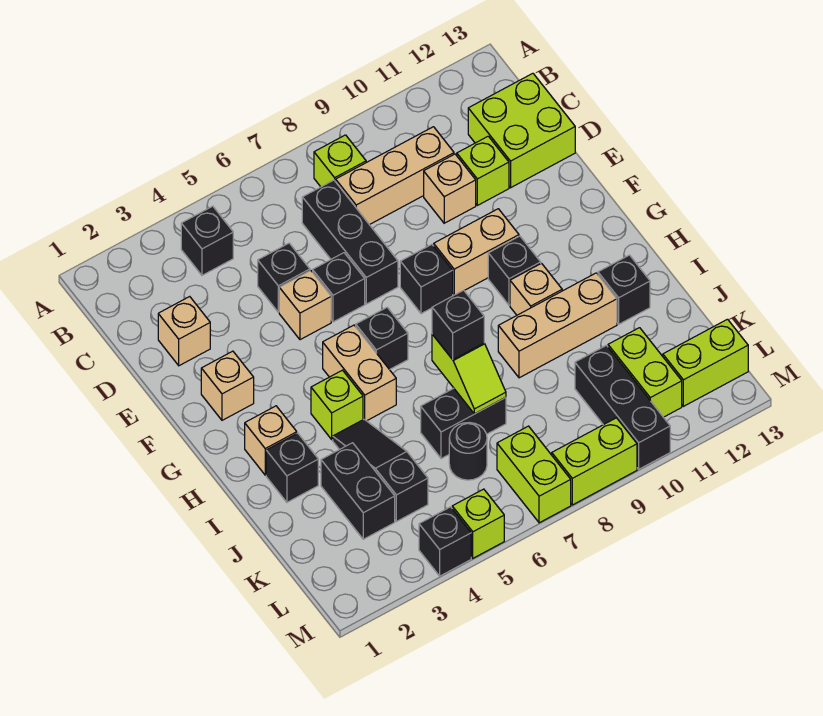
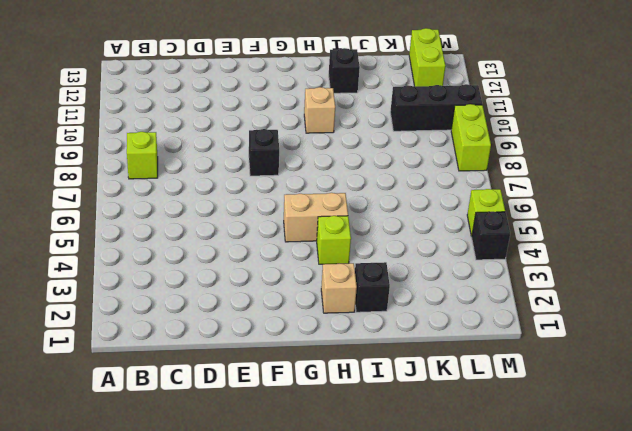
none -> black 1x1 brick [181,206,233,275]
none -> black 1x3 brick [302,180,398,304]
none -> tan 1x3 brick [336,127,454,225]
none -> lime 2x2 brick [468,73,575,188]

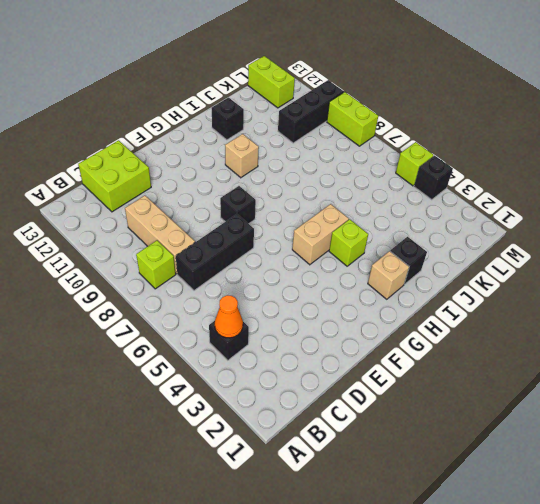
orange 1x1 cone [215,295,243,338] -> none
none -> tan 1x1 brick [158,297,210,366]
none -> black 1x1 brick [258,243,310,312]
none -> tan 1x1 brick [424,154,476,223]
none -> lime 1x1 brick [457,136,509,205]

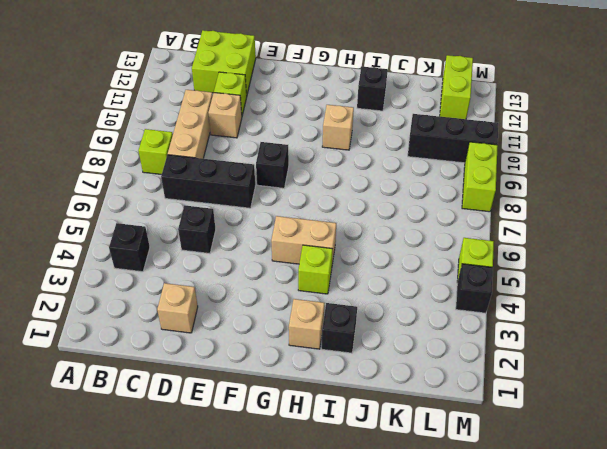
none -> tan 1x1 brick [279,271,331,340]
none -> black 1x1 brick [313,253,365,322]
none -> tan 1x1 brick [201,351,254,420]
none -> tan 1x2 brick [434,209,519,295]

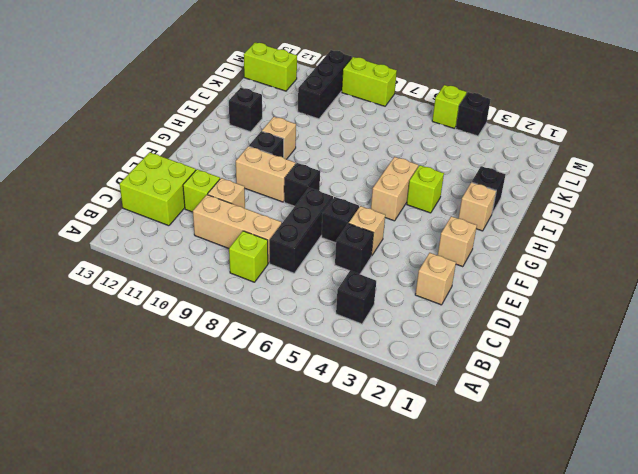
none -> black 1x1 brick [356,307,408,370]
none -> black 1x3 slope [333,419,428,522]
none -> tan 1x3 brick [498,273,617,378]
none -> black 1x2 brick [321,443,395,539]

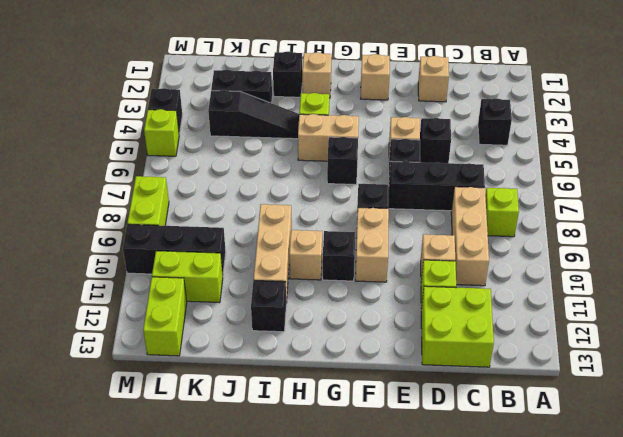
none -> black 1x2 brick [421,388,506,459]
none -> black 1x1 round brick [449,423,487,480]
none -> lime 1x2 brick [497,426,571,523]
none -> lime 1x2 slope [432,334,506,414]

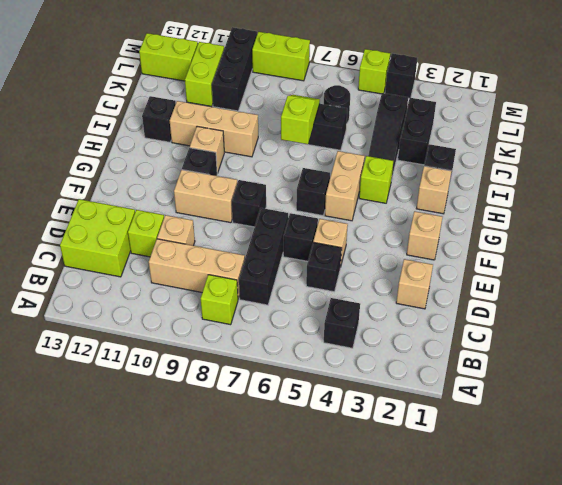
none -> lime 1x2 brick [497,426,571,523]
none -> black 1x1 brick [432,290,484,359]

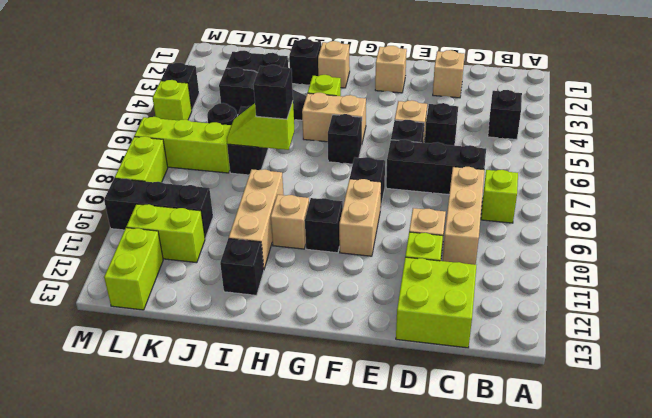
lime 1x3 brick [134,117,231,173] -> lime 1x2 brick [497,426,571,523]

